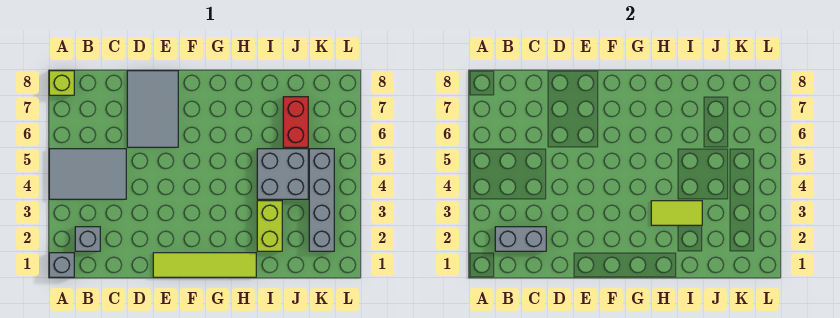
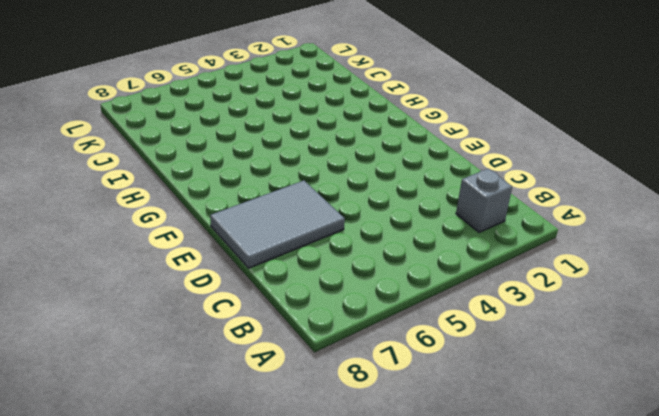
none -> grey 1x1 brick [49,253,74,277]
none -> grey 2x3 tile [49,149,126,199]
none -> lime 1x1 brick [49,71,74,95]

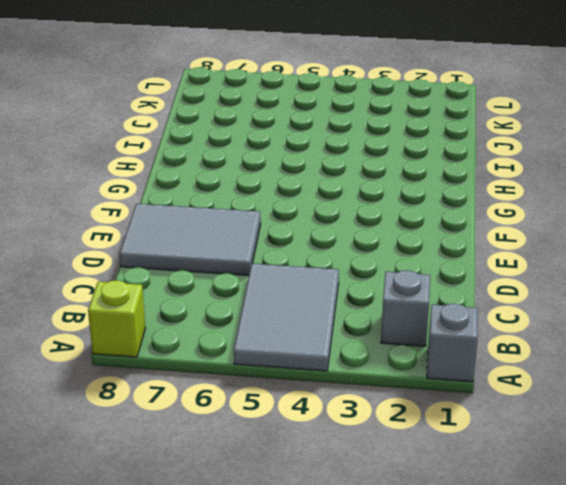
none -> lime 1x4 tile [153,253,256,277]
none -> lime 1x2 brick [257,201,282,251]
none -> grey 2x2 brick [257,149,308,199]

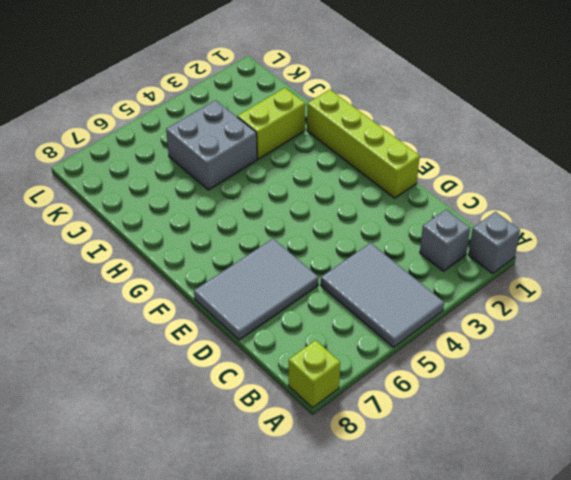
lime 1x4 brick [307,90,420,198] -> lime 1x4 tile [153,253,256,277]
none -> red 1x2 brick [283,97,308,147]
none -> grey 1x4 brick [309,149,334,251]
none -> grey 1x2 brick [495,227,546,251]

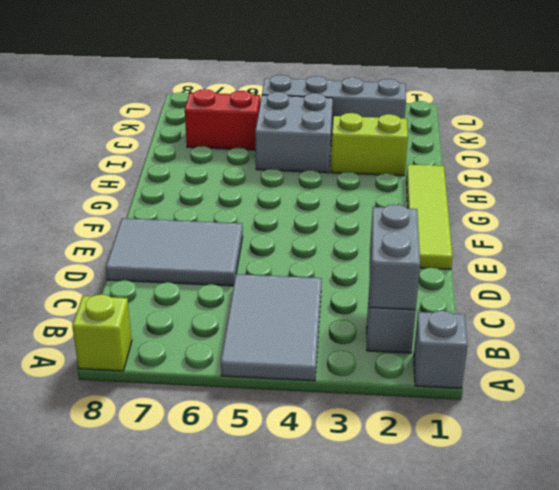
none -> lime 1x2 tile [651,201,702,225]

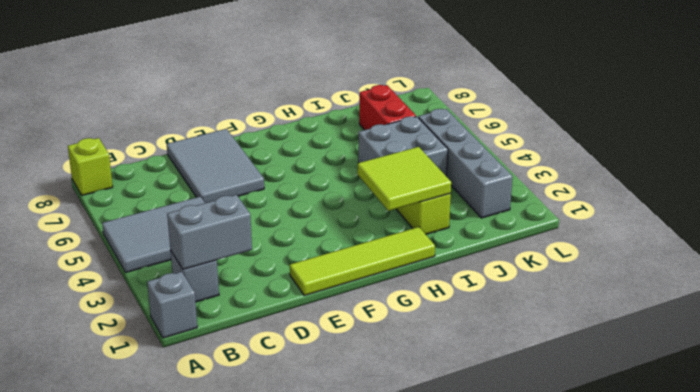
lime 2x2 tile [357,147,451,211] -> lime 1x2 tile [651,201,702,225]

